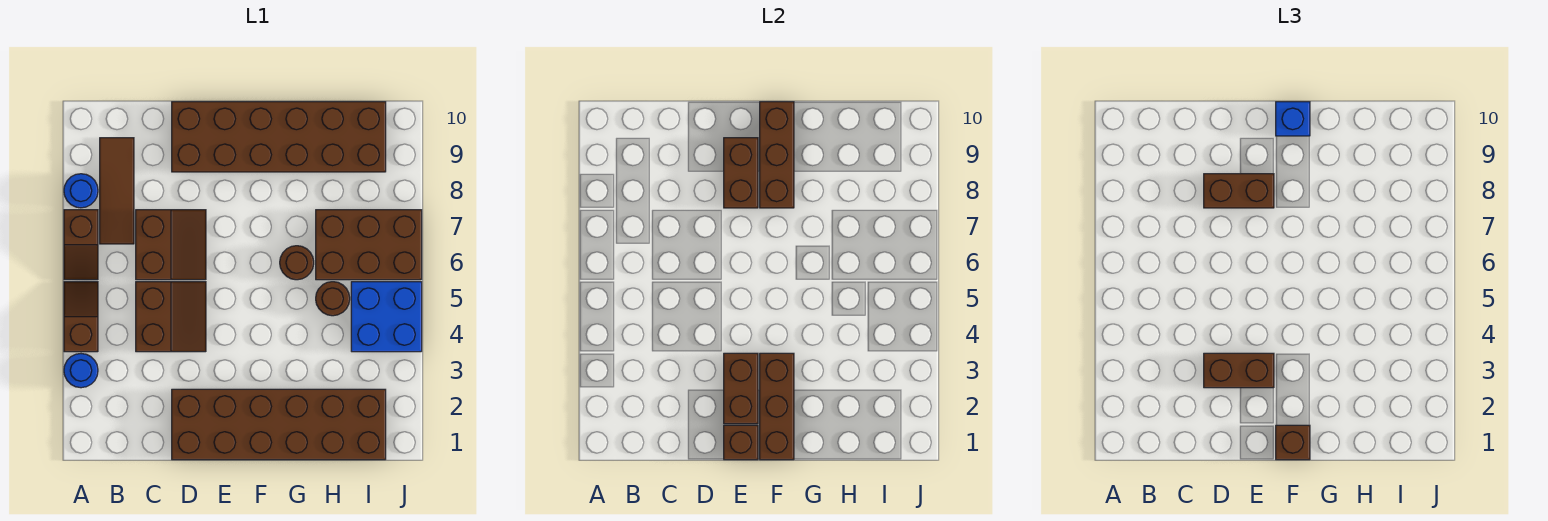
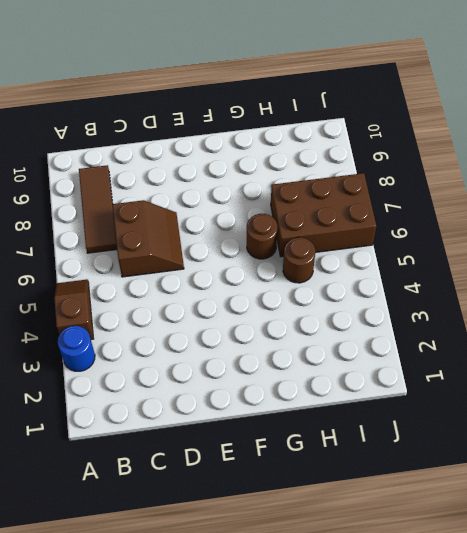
none -> brown 1x2 slope [64,210,98,280]
none -> blue 1x1 round brick [64,174,98,208]
none -> brown 2x2 slope [136,282,206,352]

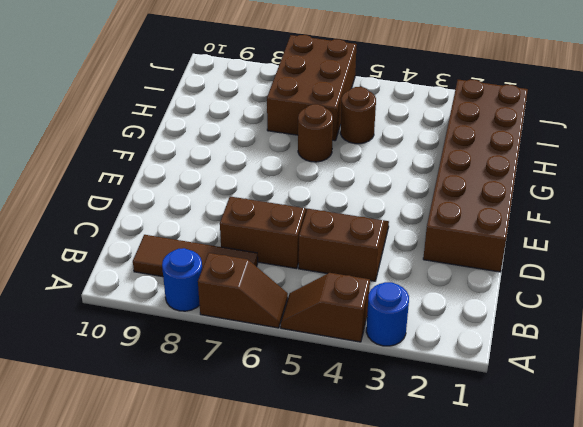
none -> brown 2x6 brick [172,102,386,172]
none -> blue 2x2 brick [351,282,422,352]
none -> brown 1x1 brick [724,425,758,460]

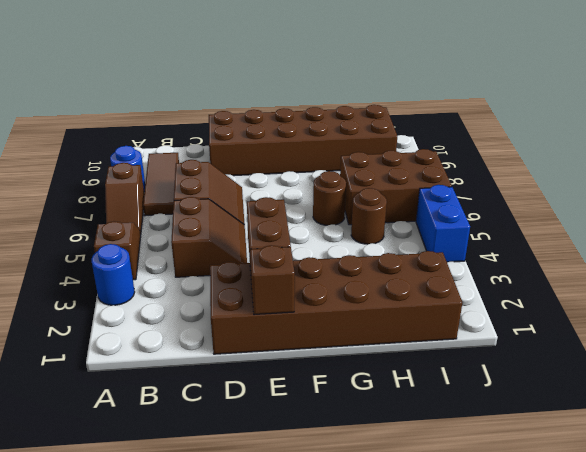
blue 1x2 brick [416,185,470,262] -> blue 2x2 brick [351,282,422,352]
none -> brown 1x2 brick [724,138,758,208]
none -> brown 1x3 brick [760,353,794,460]
none -> brown 1x3 brick [760,102,794,208]

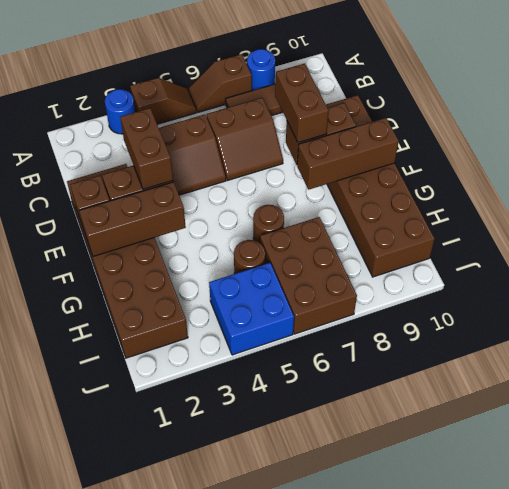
none -> brown 1x1 brick [1276,425,1310,460]
none -> blue 1x1 brick [1276,102,1310,136]

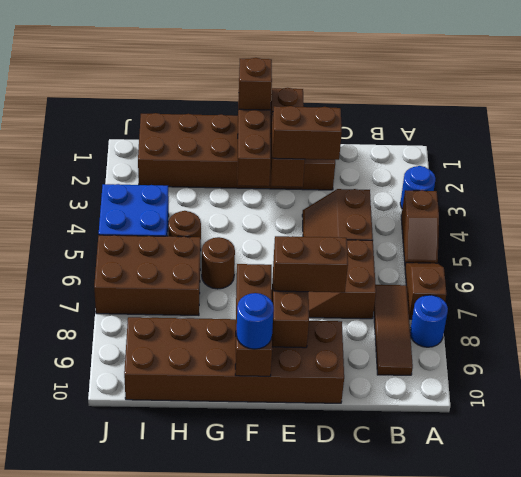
blue 1x1 round brick [236,293,274,349] -> blue 1x1 brick [1276,102,1310,136]

